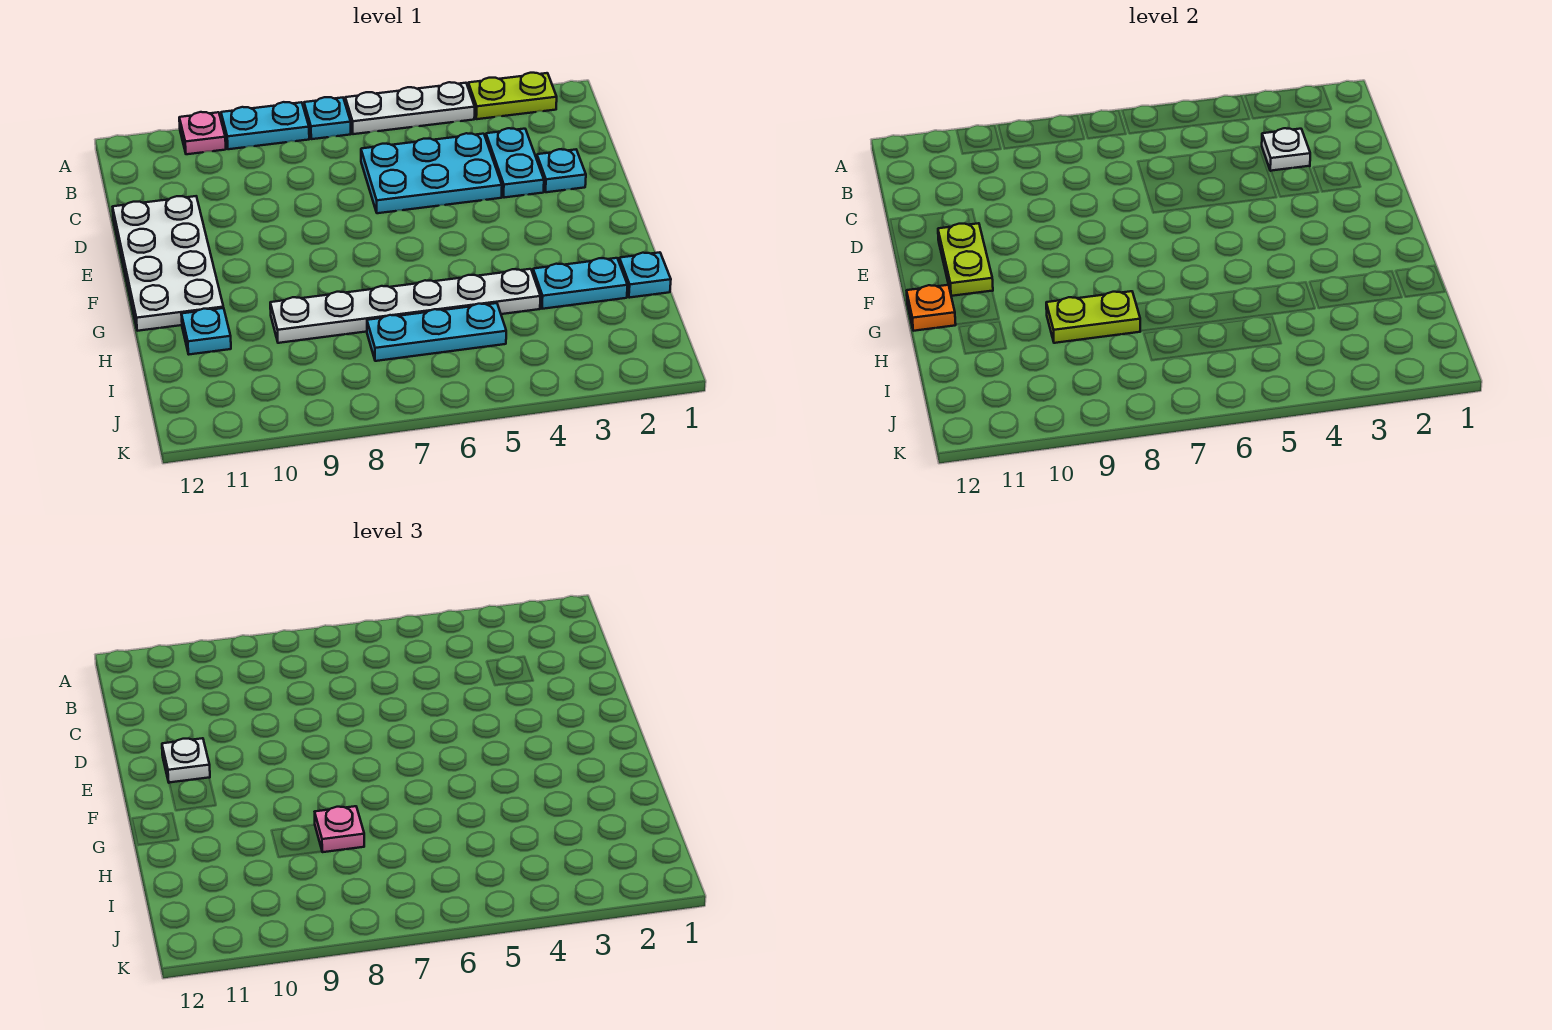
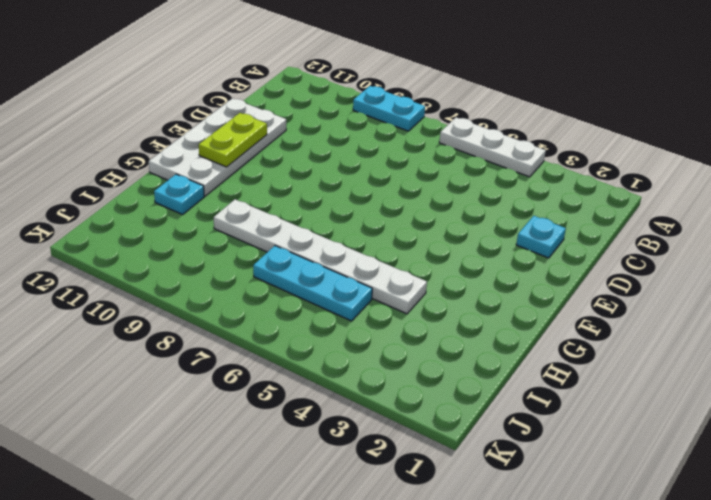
none -> lime 1x2 plate [468,73,557,119]
none -> cyan 1x1 plate [304,97,351,139]
none -> pink 1x1 plate [179,112,226,154]

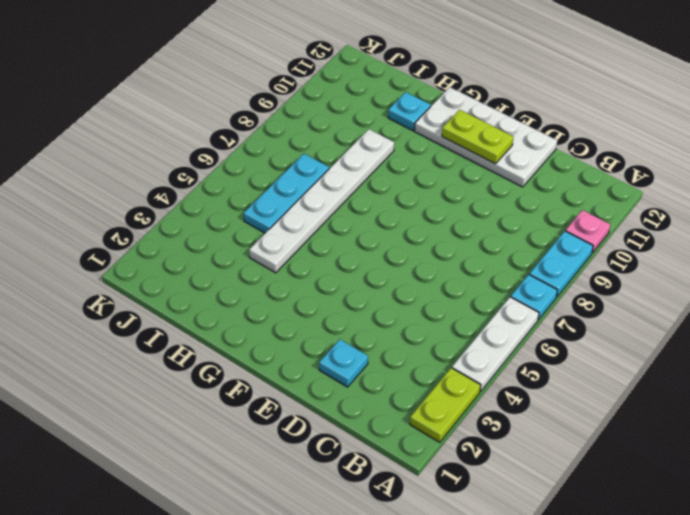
none -> cyan 1x2 plate [486,128,544,198]
none -> cyan 2x3 plate [361,133,502,213]
none -> cyan 1x1 plate [619,252,671,298]

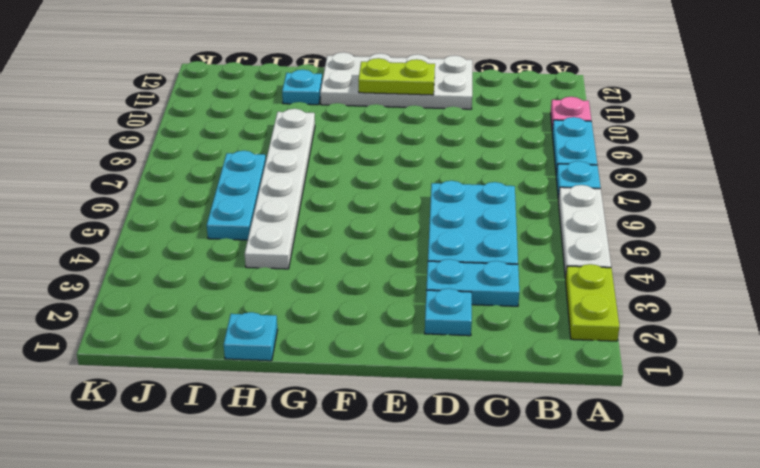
none -> cyan 1x2 plate [533,258,628,309]
none -> white 1x1 plate [1262,128,1310,171]
none -> orange 1x1 plate [907,285,956,331]

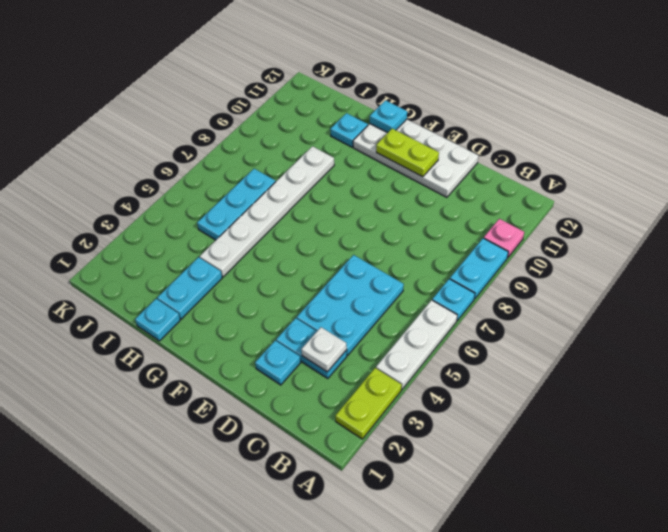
cyan 1x1 plate [370,100,407,133] -> orange 1x1 plate [907,285,956,331]
none -> lime 1x2 plate [1046,291,1140,343]
none -> white 1x1 plate [162,738,210,783]
none -> pink 1x1 plate [315,806,364,852]

